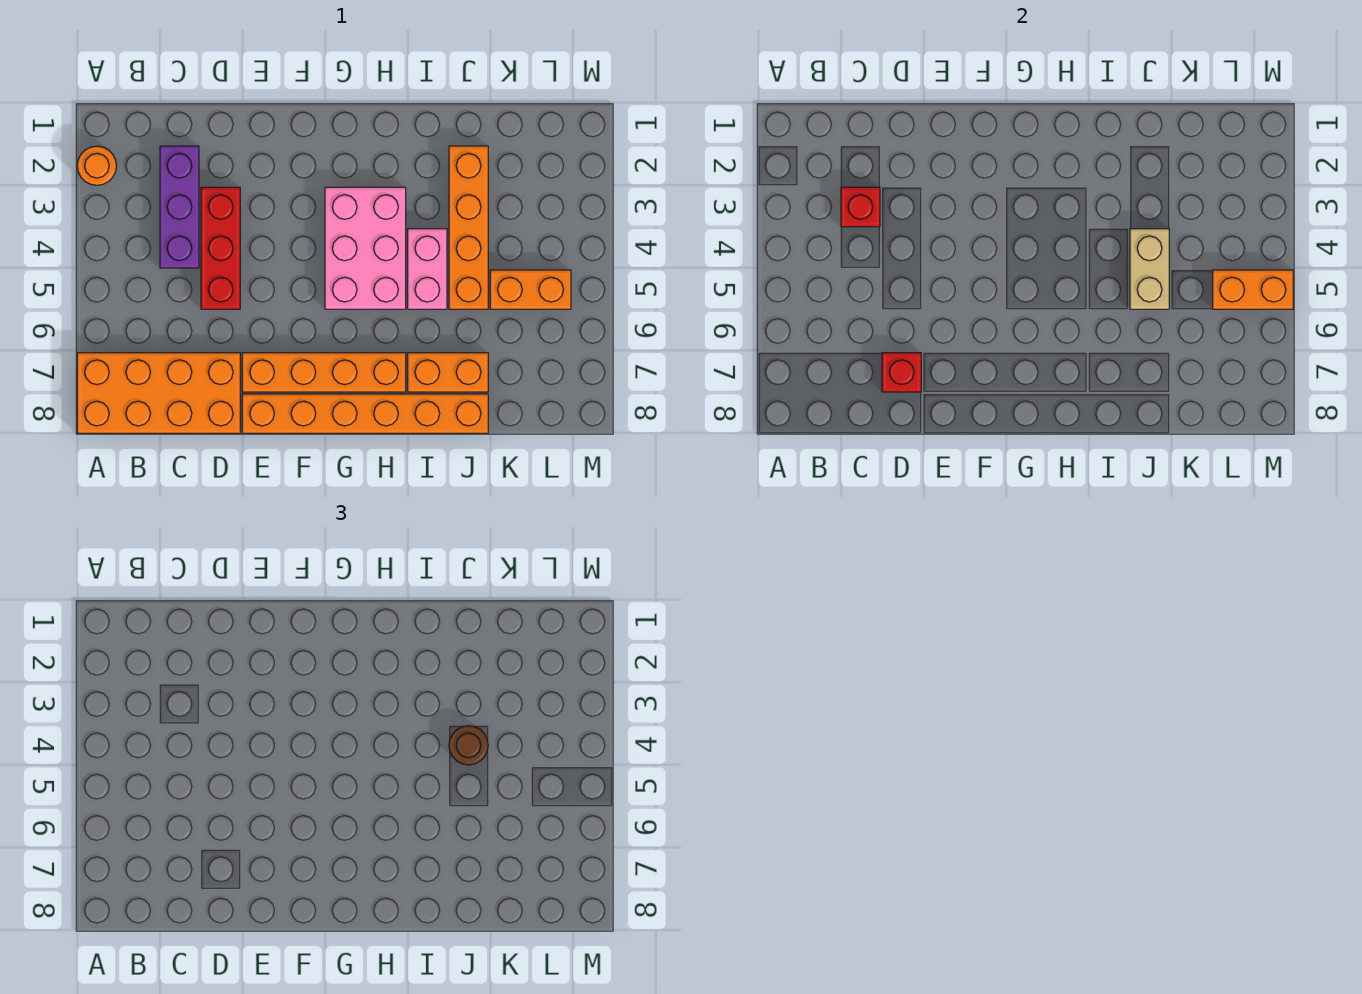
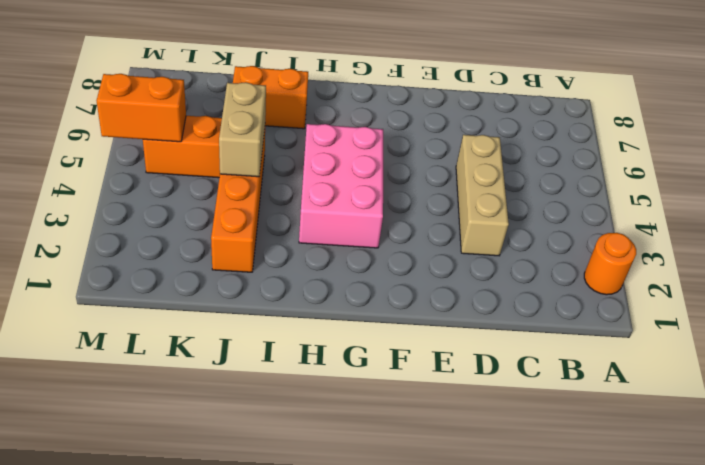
tan 1x3 brick [456,135,509,256] -> red 1x3 brick [201,187,240,309]
none -> orange 2x4 brick [77,353,240,433]
none -> purple 1x3 brick [160,146,199,268]
none -> orange 1x4 brick [242,353,406,392]

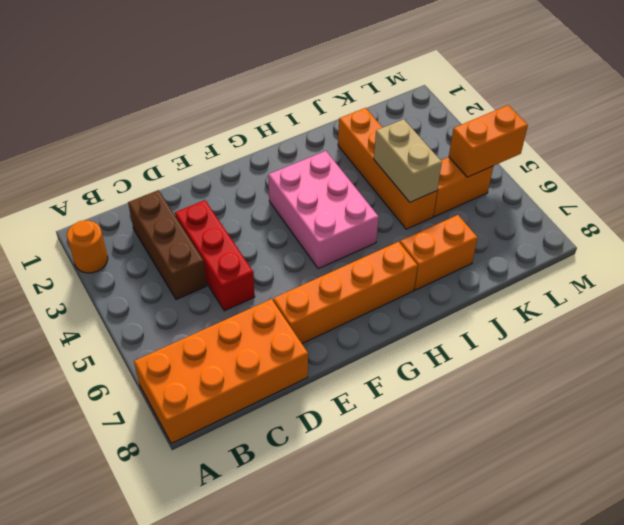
brown 1x3 brick [128,190,207,300] -> purple 1x3 brick [160,146,199,268]
none -> orange 1x6 brick [242,394,488,433]
none -> pink 1x2 brick [408,229,447,309]
none -> red 1x1 brick [841,187,880,227]

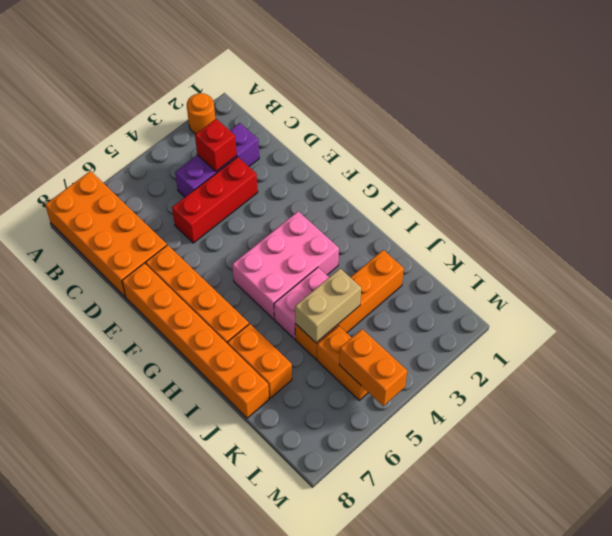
none -> red 1x1 brick [882,353,921,392]
none -> brown 1x1 round brick [449,726,488,765]

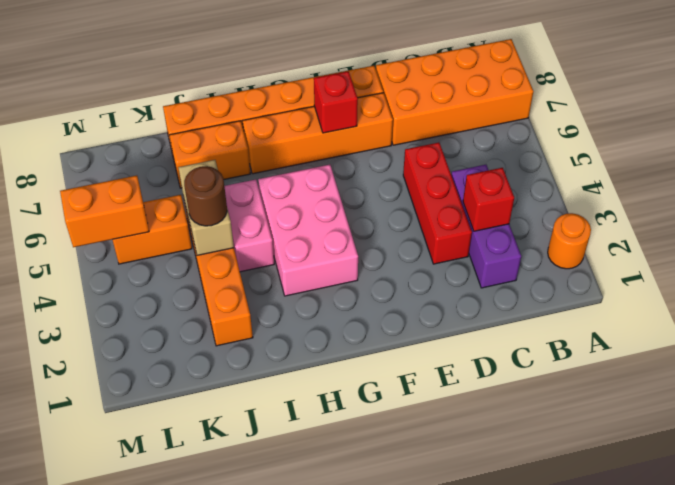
red 1x1 brick [314,71,358,133] -> red 1x1 brick moved to [882,353,921,392]

